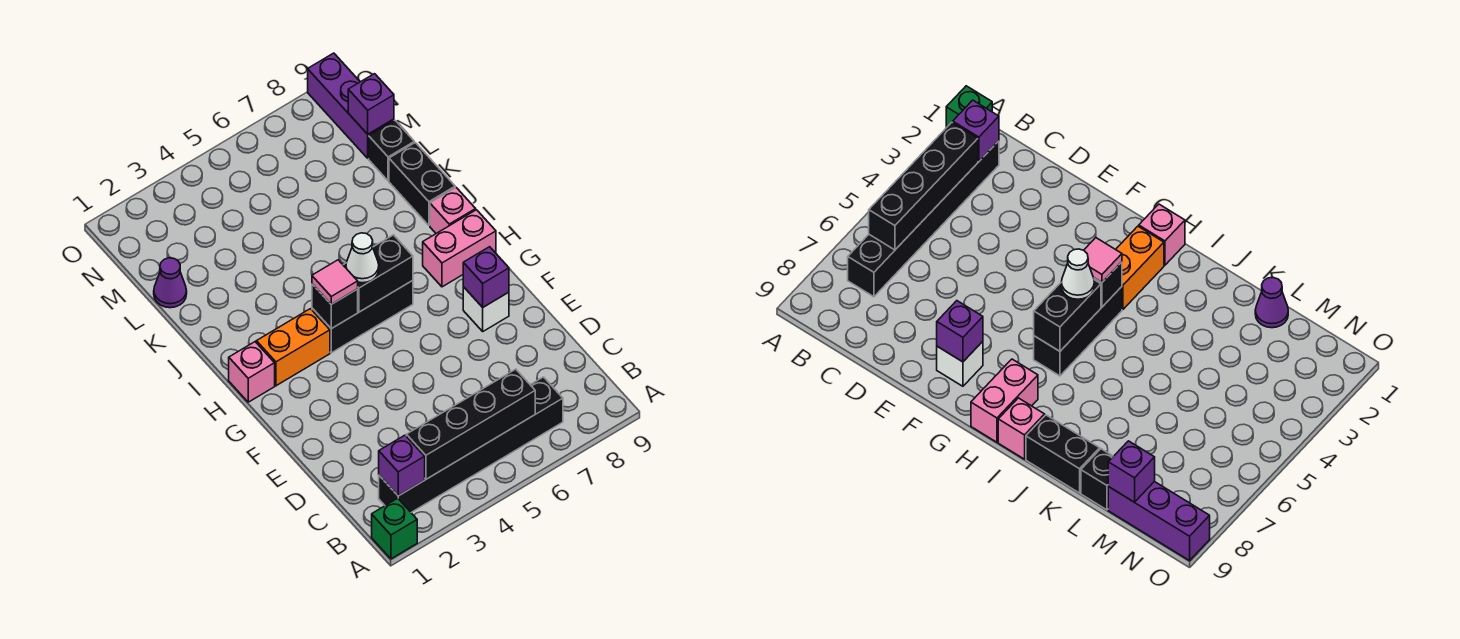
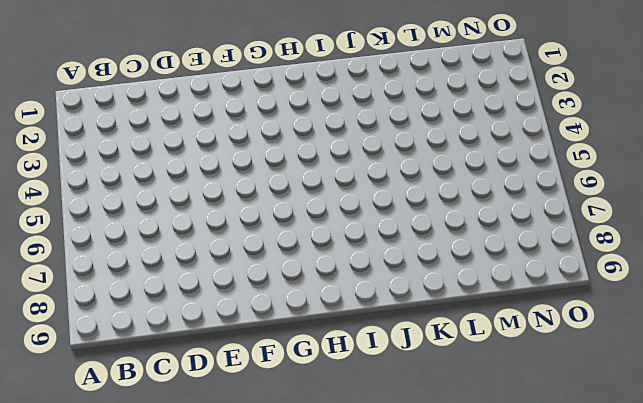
none -> green 1x1 brick [372,498,417,559]
none -> black 1x6 brick [379,377,563,512]
none -> white 1x1 brick [463,287,509,331]

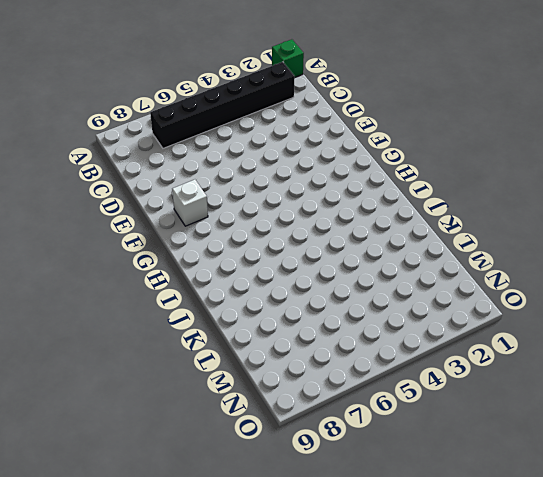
none -> pink 1x1 brick [229,342,275,402]
none -> orange 1x2 brick [256,309,330,386]
none -> black 1x3 brick [312,280,413,353]

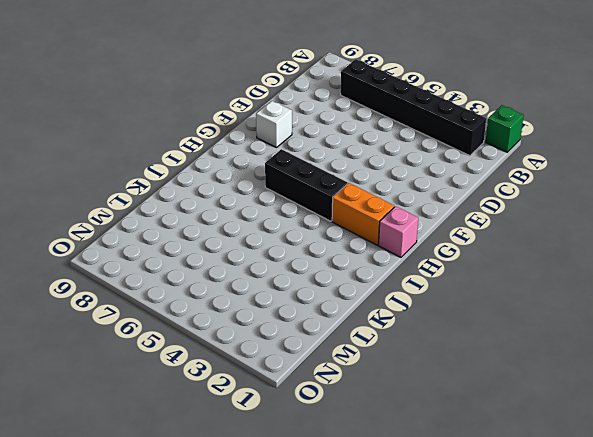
none -> pink 1x2 brick [423,210,496,287]
none -> pink 1x1 brick [430,187,476,233]
none -> black 1x2 brick [389,143,455,225]

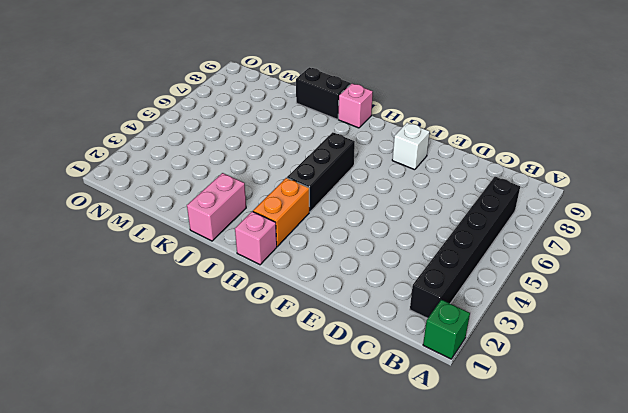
pink 1x2 brick [187,173,246,241] -> pink 1x2 brick moved to [423,210,496,287]
none -> purple 1x1 cone [154,258,187,308]
none -> black 1x1 brick [369,120,414,181]
none -> purple 1x3 brick [308,53,394,158]

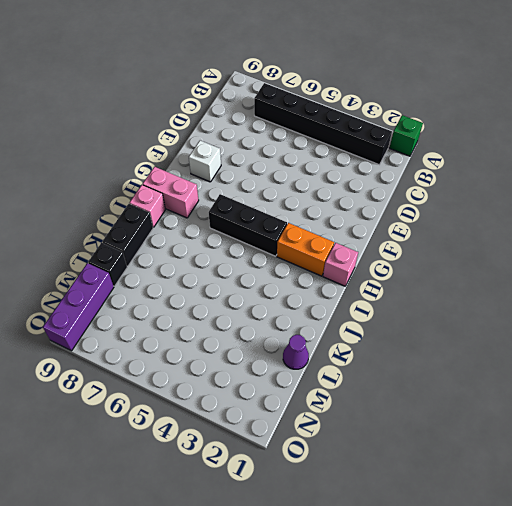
none -> purple 1x1 brick [379,435,425,496]
none -> black 1x4 brick [406,369,535,479]
none -> purple 1x1 brick [463,247,509,307]

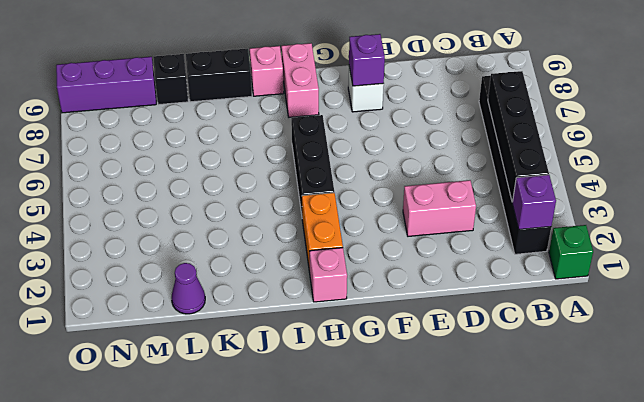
pink 1x2 brick [403,180,476,236] -> none
none -> black 1x1 brick [312,284,358,329]
none -> black 1x2 brick [344,235,413,312]
none -> purple 1x1 brick [348,74,394,134]

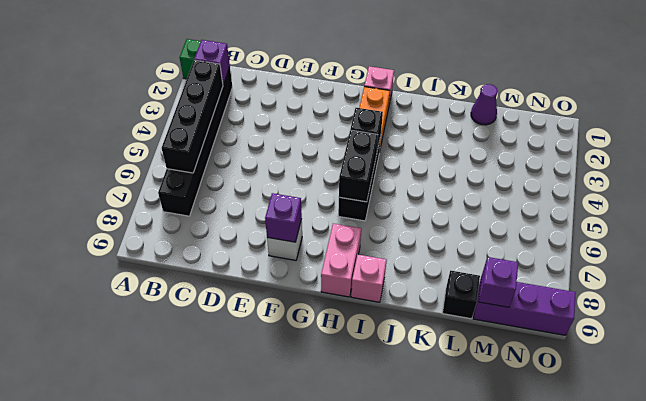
none -> black 1x2 brick [389,143,455,225]
none -> pink 1x1 tile [312,260,358,304]
none -> white 1x1 cone [346,233,379,283]

